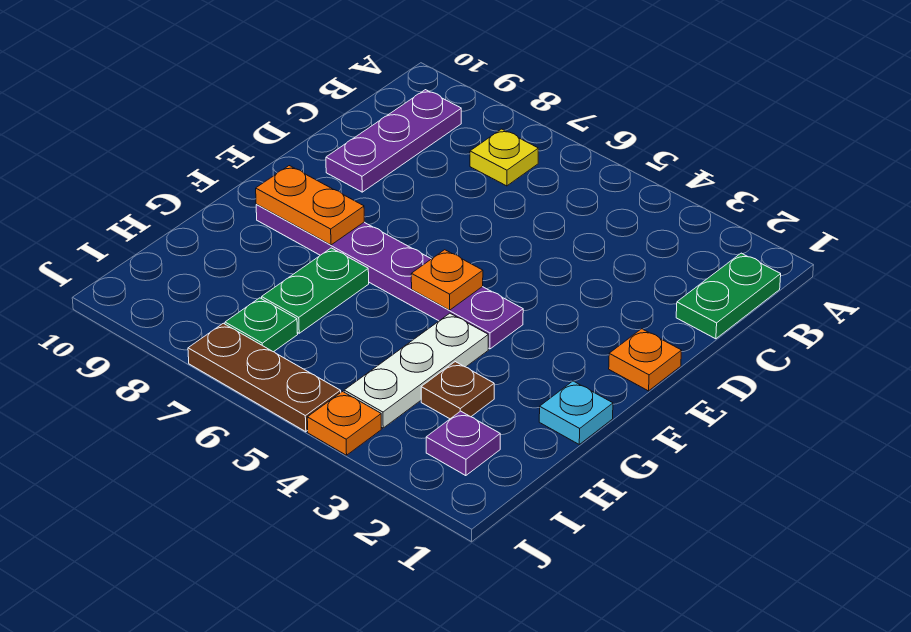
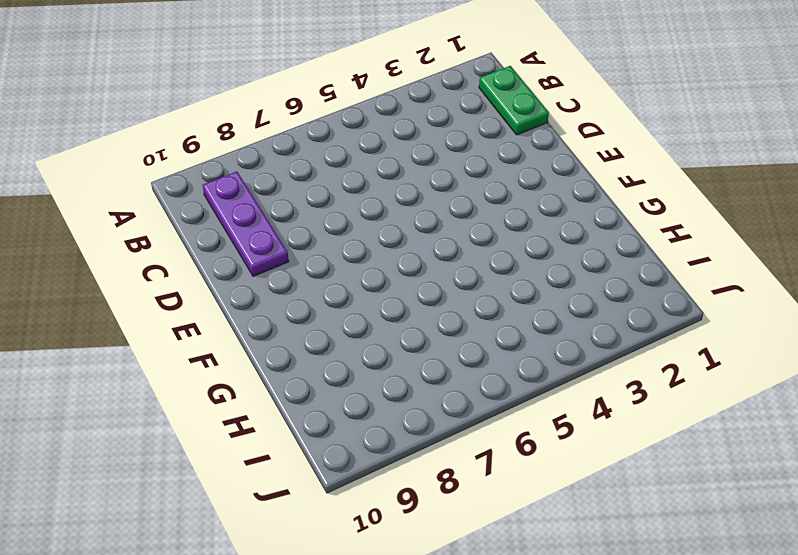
none -> yellow 1x1 plate [470,129,538,186]
none -> orange 1x1 plate [609,329,682,391]
none -> purple 1x6 plate [256,205,523,349]

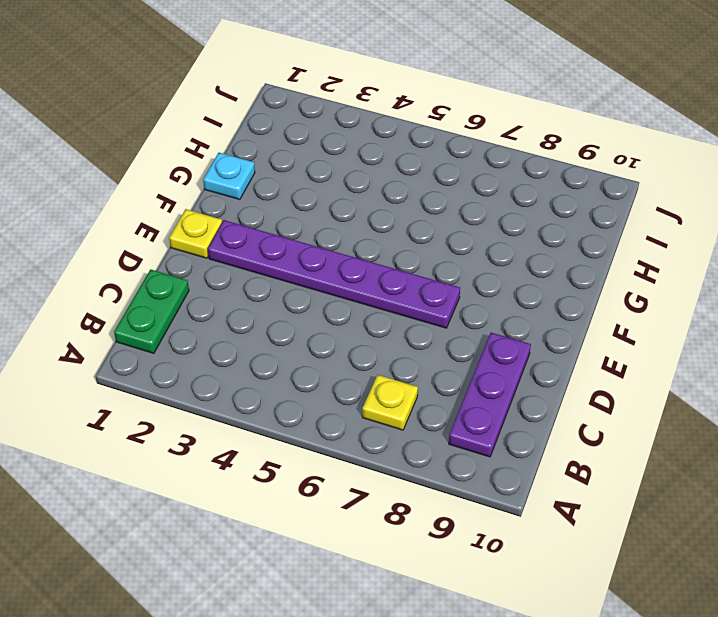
yellow 1x1 plate [169,209,222,258] -> orange 1x1 plate [609,329,682,391]
purple 1x6 plate [208,220,460,328] -> purple 1x6 plate moved to [256,205,523,349]
none -> white 1x3 plate [344,313,488,428]
none -> green 1x2 plate [262,248,369,333]
none -> brown 1x1 plate [421,362,494,419]

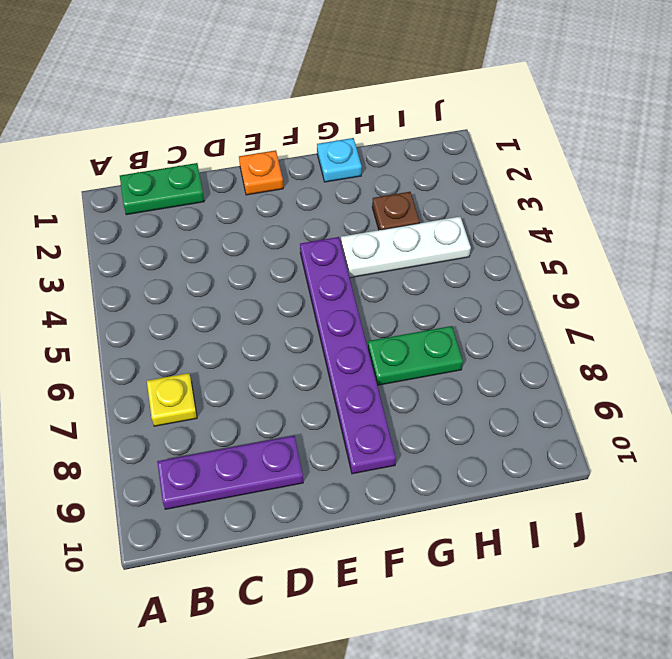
none -> purple 1x1 plate [426,411,500,476]
none -> green 1x1 plate [225,298,298,352]
none -> orange 1x1 plate [307,392,381,455]

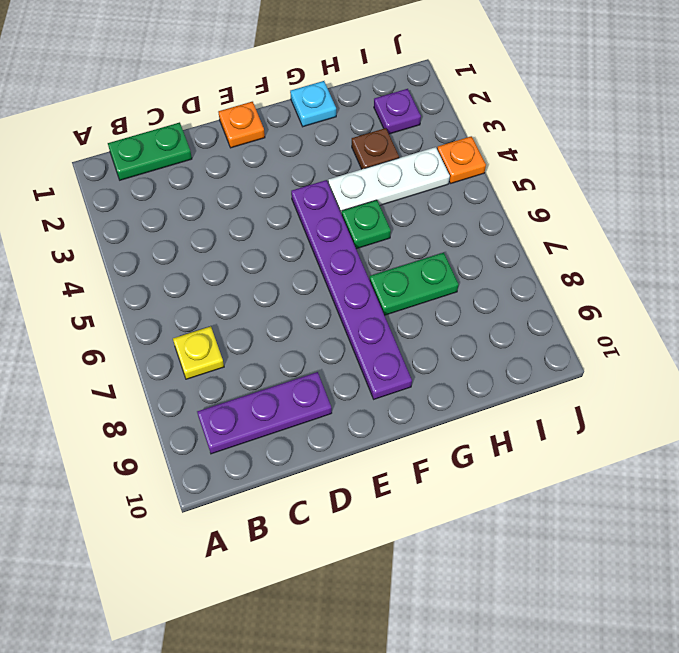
green 1x1 plate [342,200,391,249] -> green 1x1 plate moved to [225,298,298,352]
none -> brown 1x3 plate [188,323,341,432]
none -> orange 1x1 plate [411,250,483,310]
none -> orange 1x2 plate [256,166,364,245]

